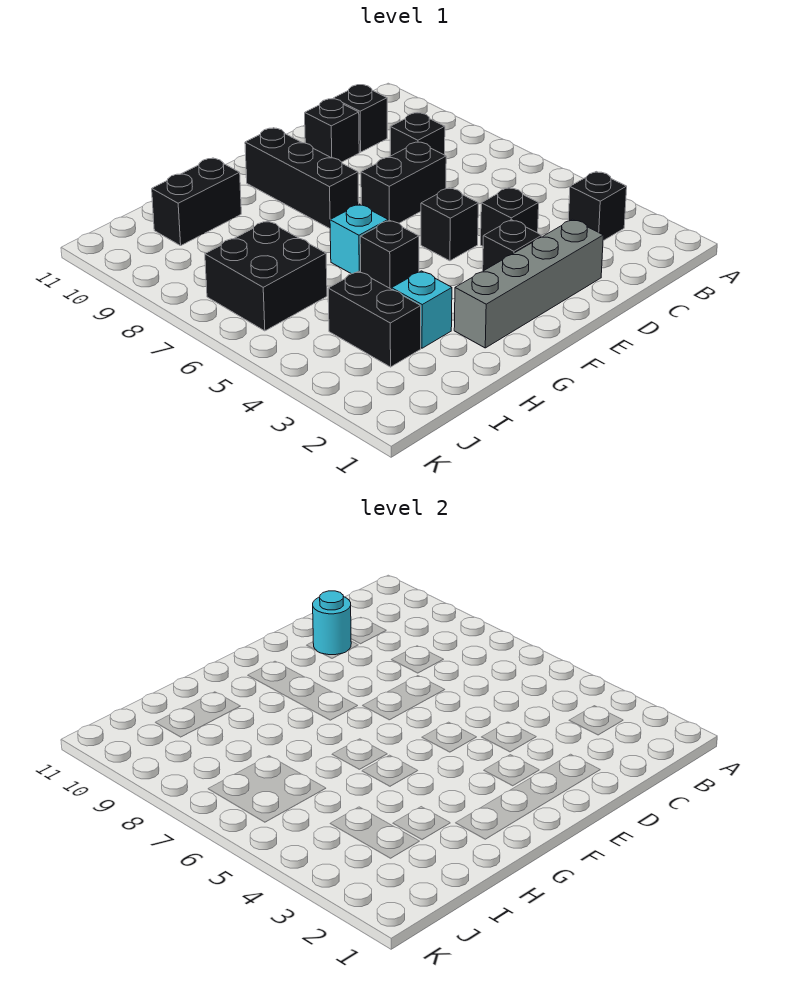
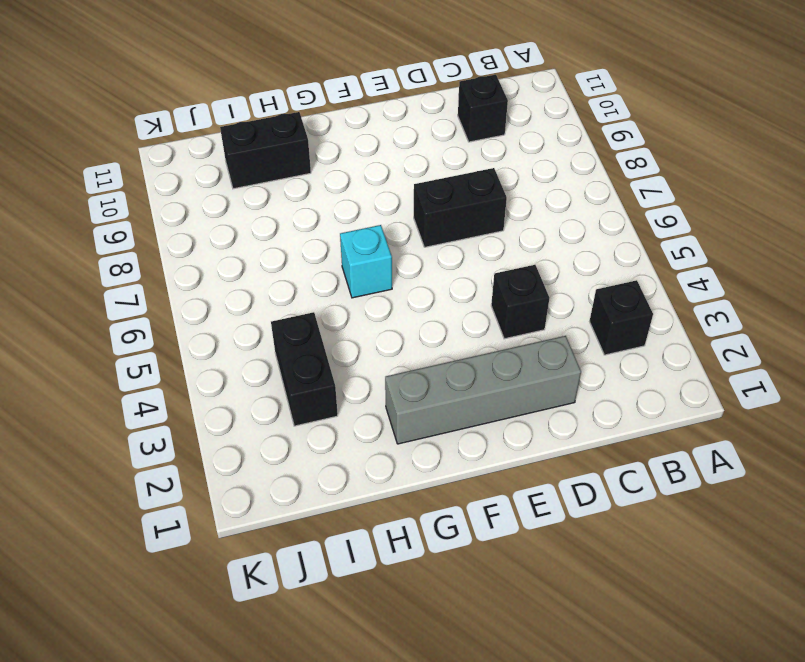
none -> black 1x1 brick [390,113,445,156]
none -> black 1x1 brick [305,99,359,162]
none -> black 1x1 brick [483,220,542,271]

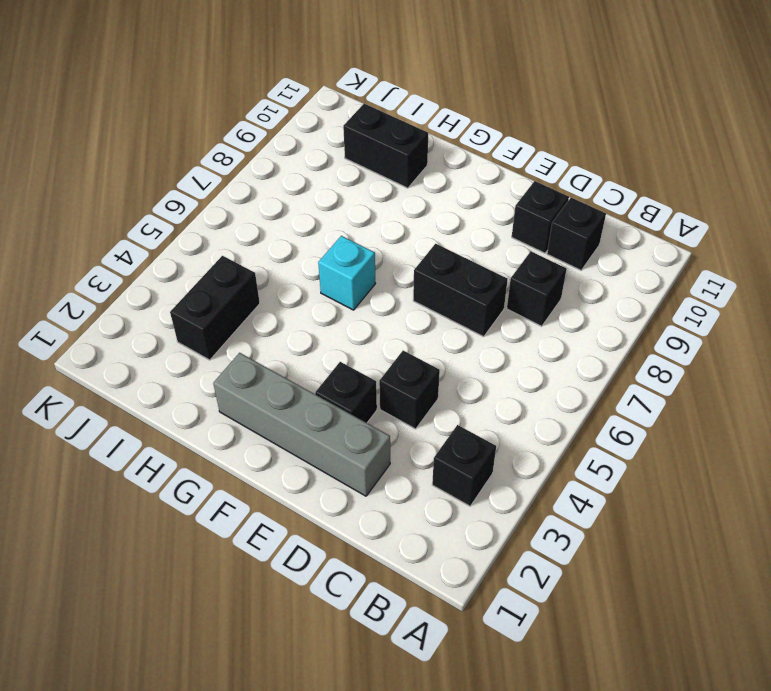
none -> black 1x1 brick [421,188,478,261]
none -> black 1x3 brick [245,128,359,229]
none -> black 1x1 brick [360,220,419,289]

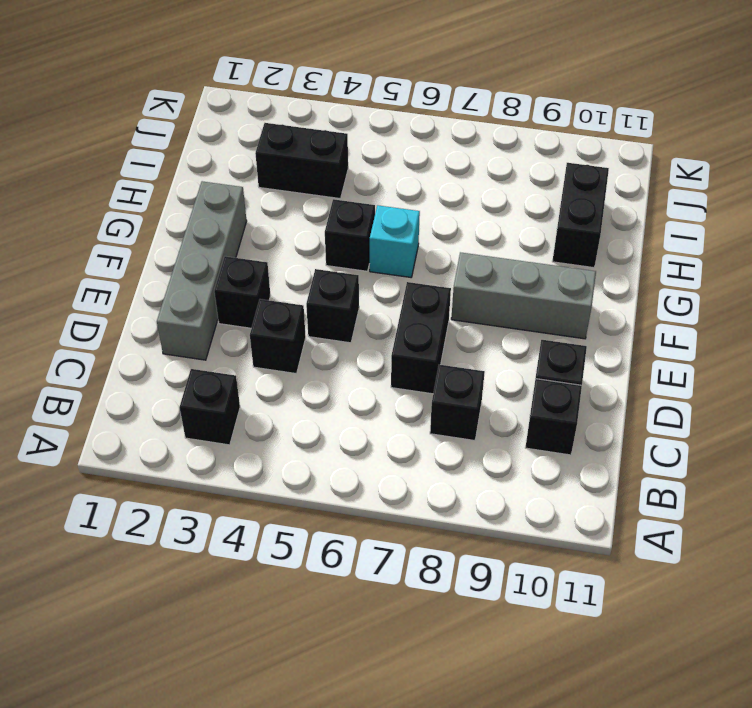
grey 1x3 brick [451,252,596,339] -> black 1x3 brick [245,128,359,229]
none -> cyan 1x1 brick [392,271,452,348]
none -> black 2x2 brick [205,221,327,331]
none -> cyan 1x1 round brick [313,591,351,655]

